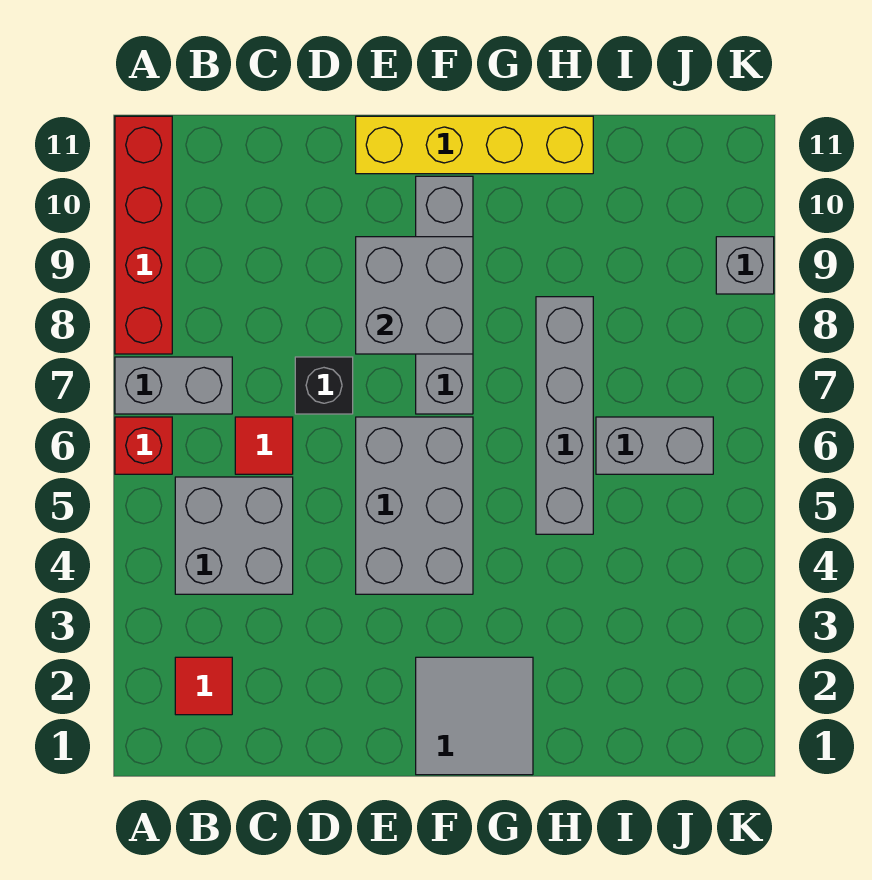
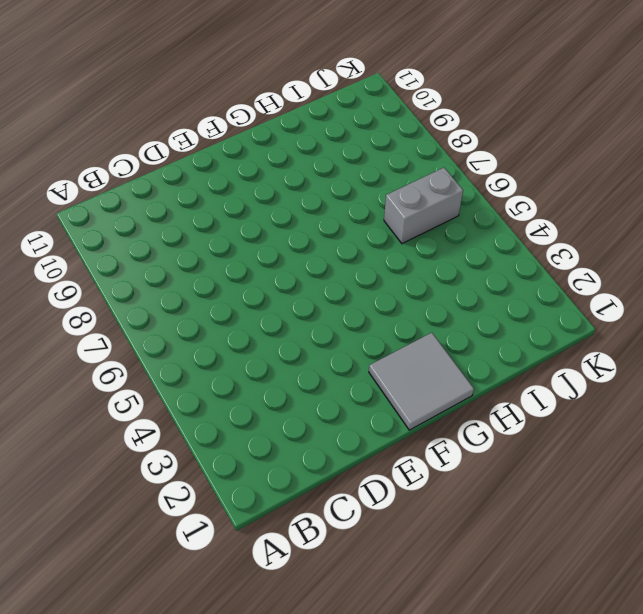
none -> red 1x1 brick [115,417,172,474]
none -> grey 1x2 brick [115,357,232,414]
none -> red 1x4 brick [115,116,172,354]

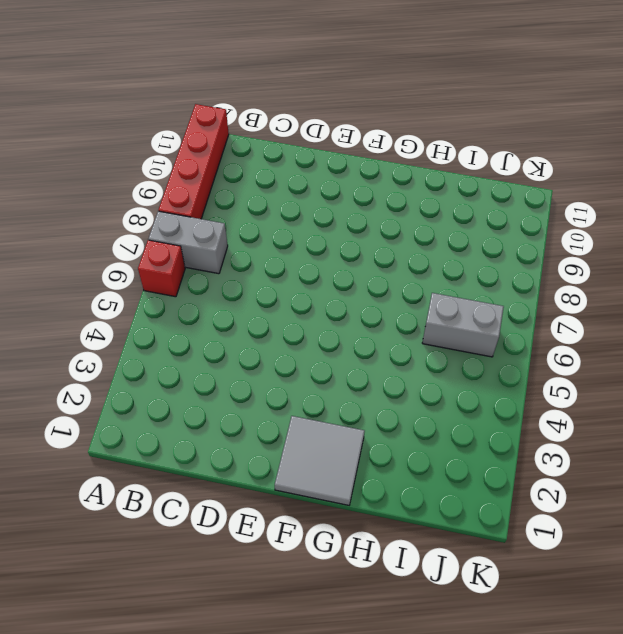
none -> red 1x1 tile [175,657,232,715]
none -> grey 2x2 brick [175,477,293,594]
none -> red 1x1 tile [235,417,293,474]

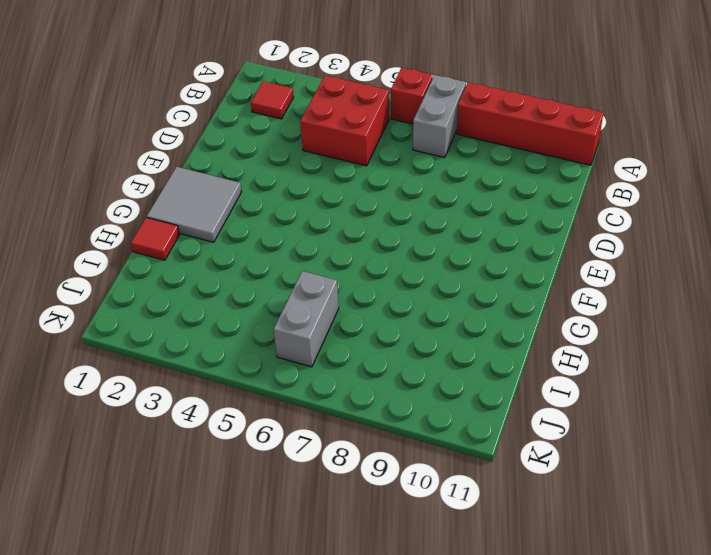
red 2x2 brick [300,76,389,166] -> grey 2x2 brick [175,477,293,594]
red 1x1 tile [131,217,179,260] -> red 1x1 tile moved to [235,417,293,474]
none -> black 1x1 brick [295,357,353,414]
none -> grey 2x3 brick [356,417,473,594]
none -> yellow 1x4 brick [356,116,593,174]

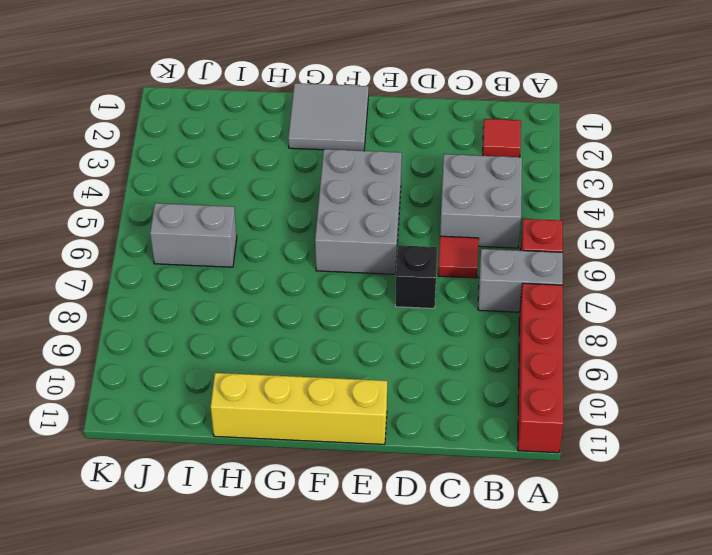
none -> grey 1x4 brick [416,176,473,414]
none -> grey 1x4 brick [536,297,593,534]
none -> grey 1x1 brick [716,237,774,294]

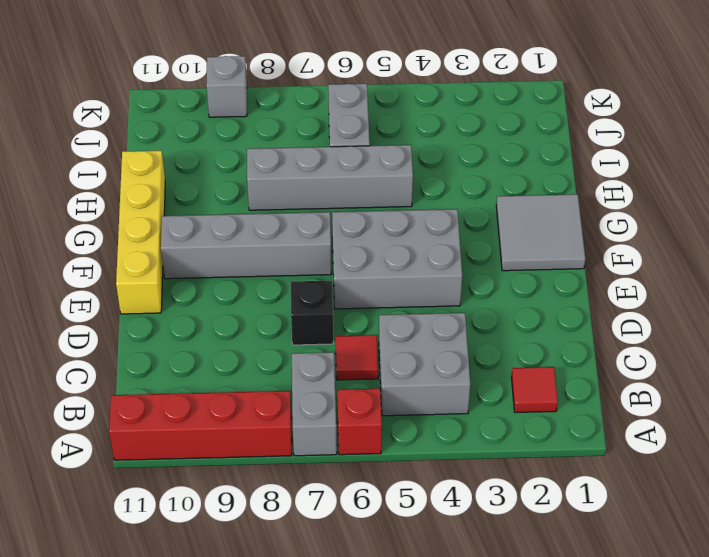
none -> grey 2x2 brick [356,237,473,354]

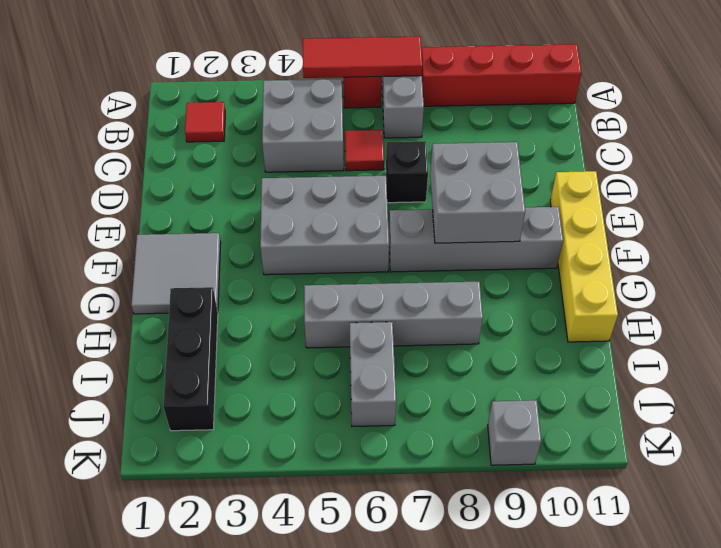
red 1x3 tile [303,36,422,78] -> none
black 1x3 brick [163,287,218,431] -> none

